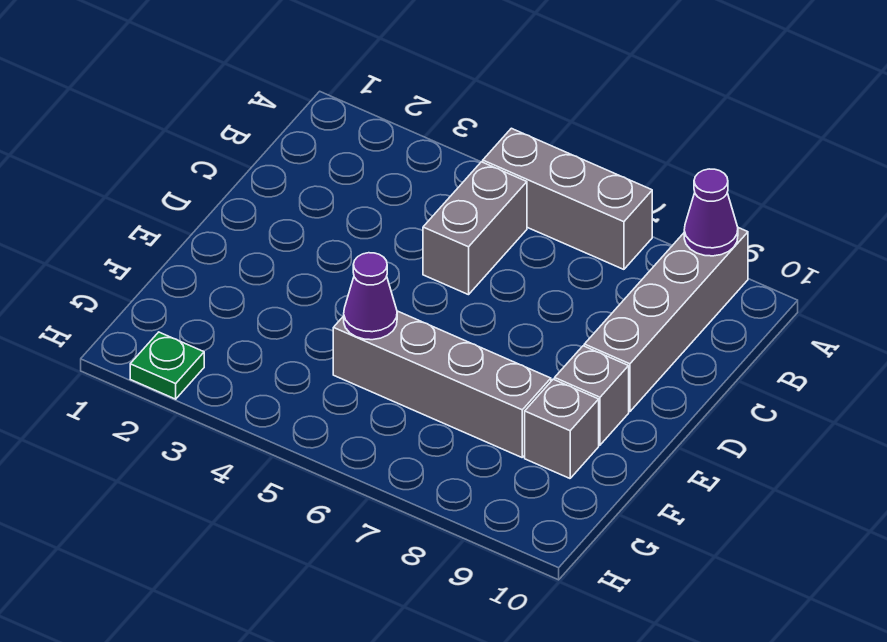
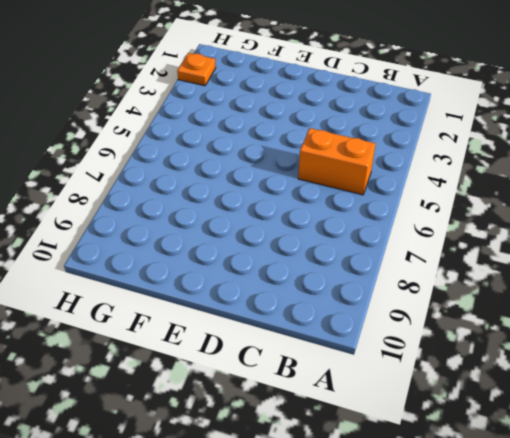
orange 1x2 brick [298,128,376,195] -> grey 1x2 brick [423,162,527,295]
orange 1x1 plate [177,53,216,86] -> green 1x1 plate [130,332,204,399]
none -> grey 1x3 brick [483,128,652,269]
none -> grey 1x4 brick [584,228,748,412]

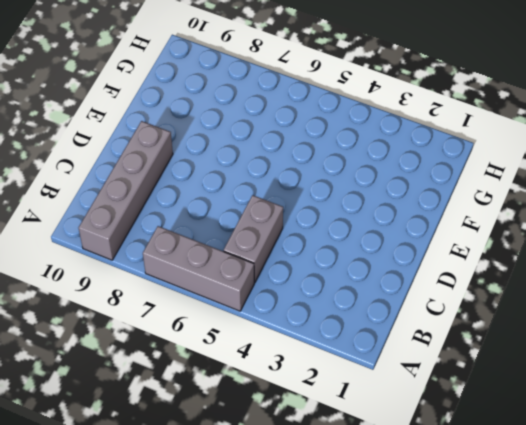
none -> grey 1x1 brick [555,346,629,445]
none -> grey 1x4 brick [333,311,551,457]

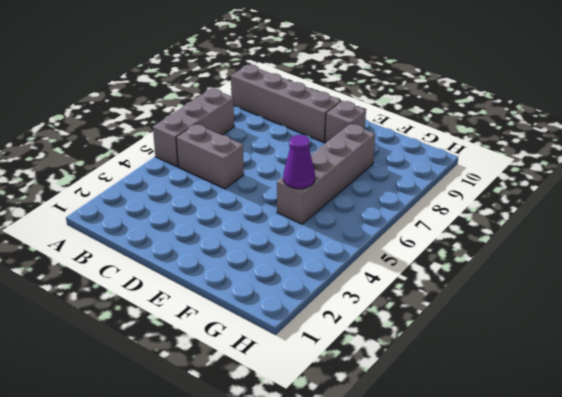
none -> grey 1x1 brick [525,379,599,478]
none -> green 1x1 plate [130,332,204,399]

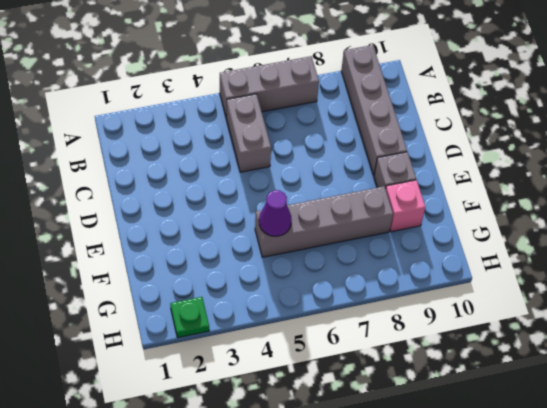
pink 1x1 brick [386,180,425,232] -> grey 1x1 brick [525,379,599,478]
none -> purple 1x1 cone [684,169,738,256]

